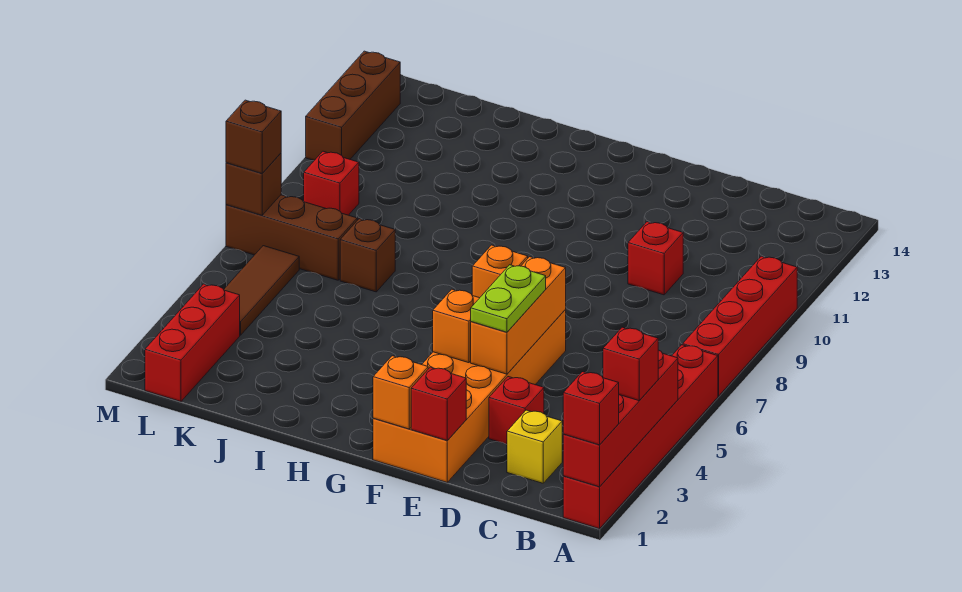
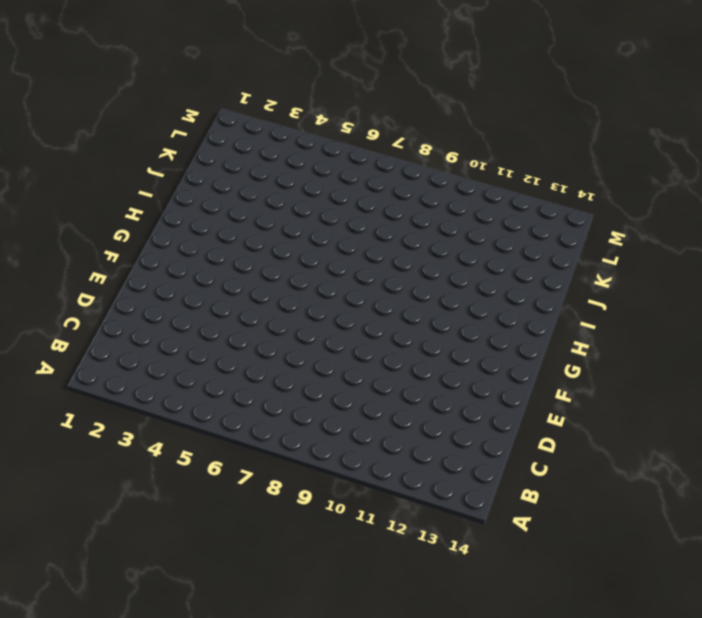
none -> red 1x6 brick [563,345,718,529]
none -> red 1x4 brick [683,256,797,396]
none -> yellow 1x1 brick [507,410,562,483]

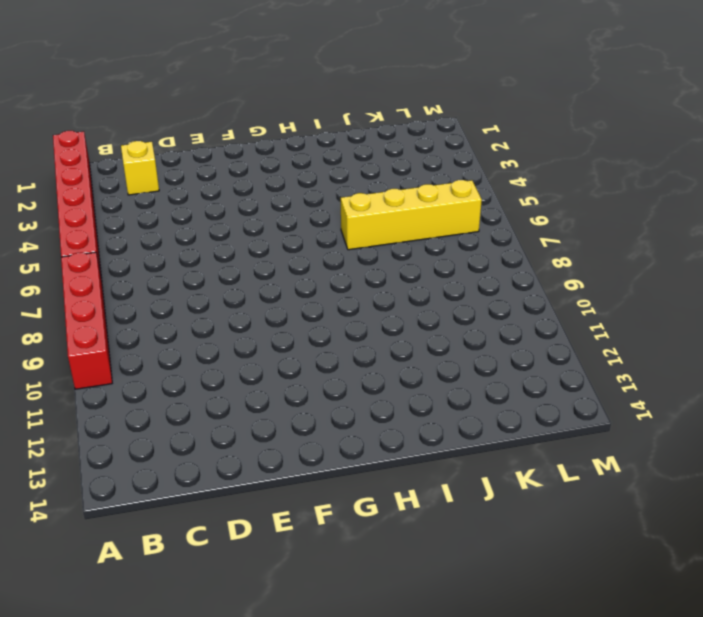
yellow 1x4 brick [341,180,482,250] -> brown 1x3 tile [224,246,299,335]
none -> red 1x1 brick [489,377,544,444]
none -> red 1x1 brick [628,222,683,295]
none -> orange 2x6 brick [373,310,566,482]

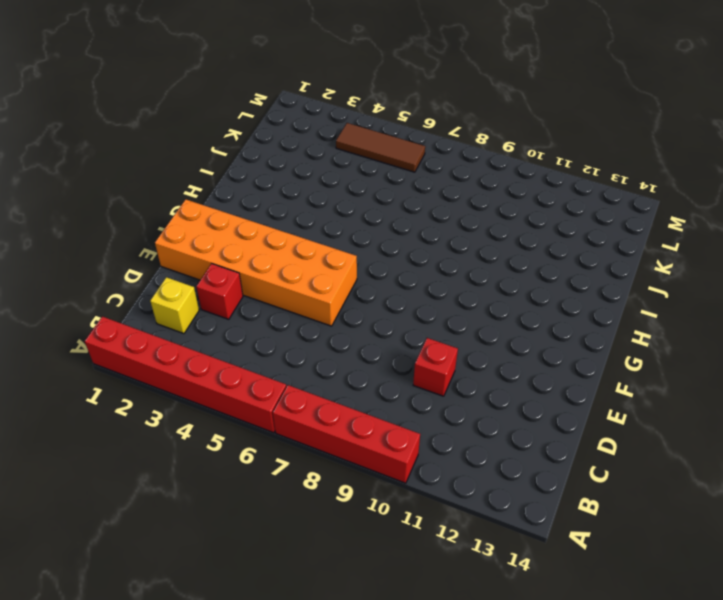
none -> brown 1x1 brick [340,219,395,292]
none -> brown 1x3 brick [226,195,357,280]
none -> red 1x3 brick [145,284,240,402]

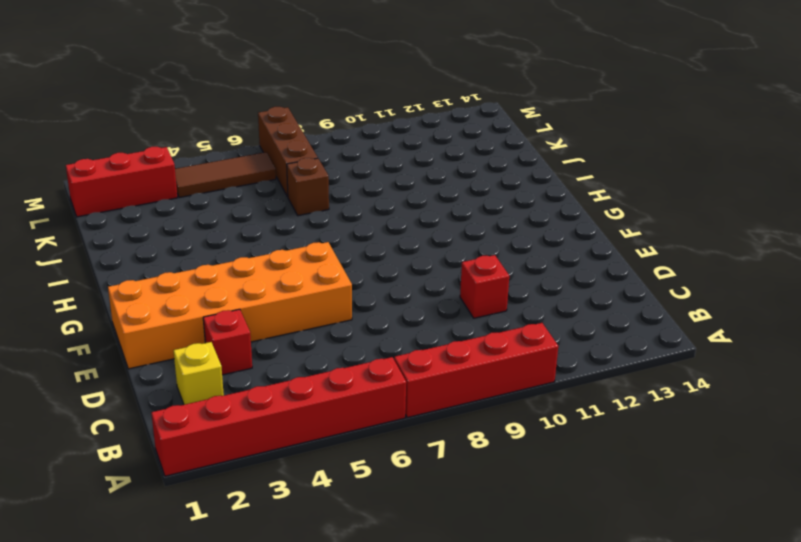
none -> red 1x1 brick [303,151,359,215]
none -> brown 1x3 brick [306,51,400,160]
none -> red 1x4 brick [563,350,678,487]

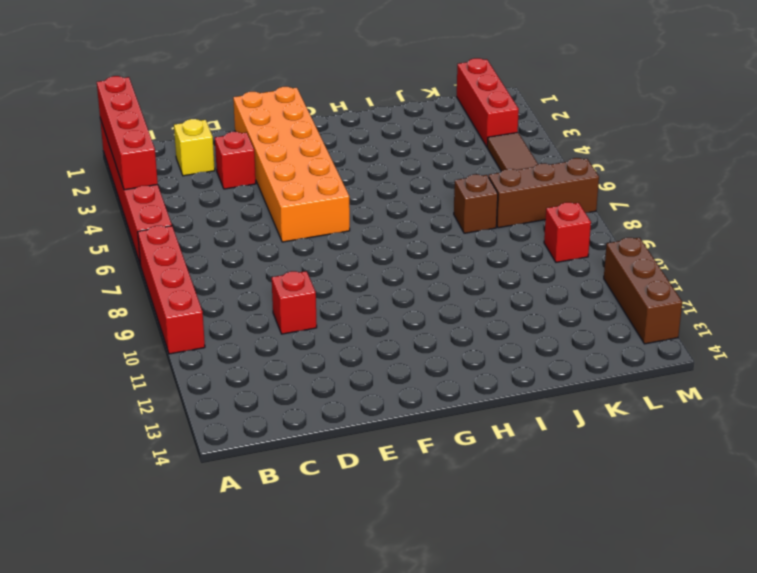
none -> red 1x1 brick [411,367,466,441]
none -> orange 1x3 brick [471,257,566,374]
none -> orange 1x1 brick [373,356,428,429]

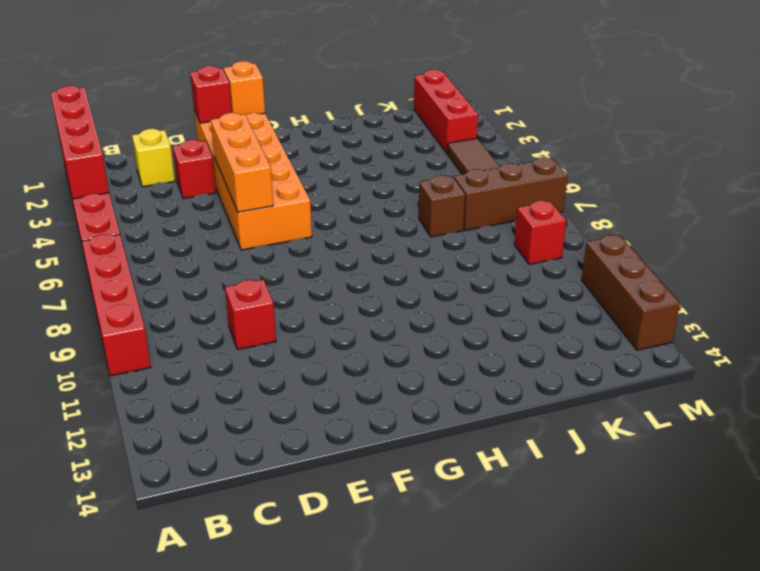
none -> orange 1x1 brick [433,289,479,363]
none -> orange 1x1 brick [472,245,528,298]
none -> brown 1x1 brick [226,153,281,215]

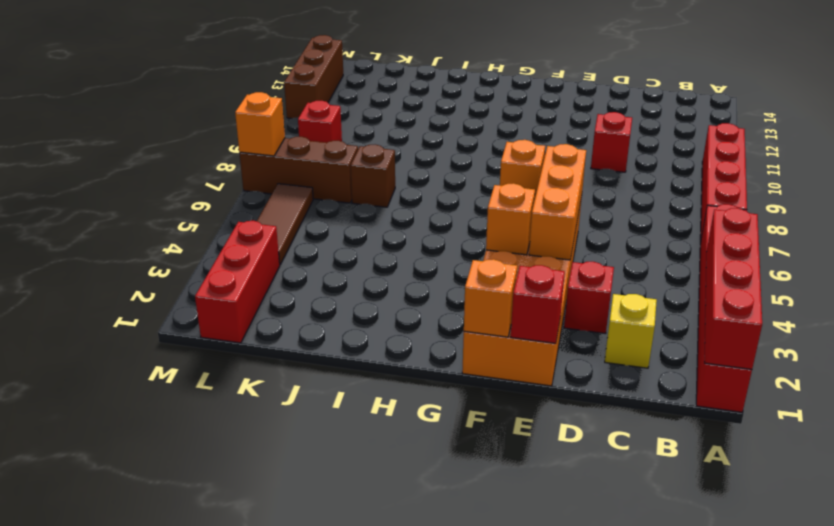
orange 1x1 brick [235,92,285,156] -> brown 1x1 brick [226,153,281,215]
none -> red 1x1 brick [563,372,619,445]
none -> red 1x1 brick [603,327,658,401]
none -> lime 1x2 plate [471,265,546,332]

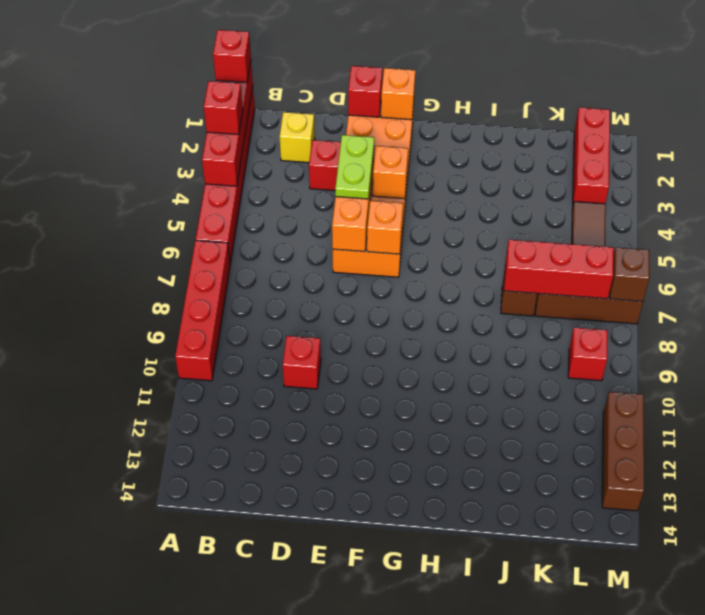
red 1x3 brick [504,240,614,299] -> none
none -> brown 1x1 brick [226,100,281,174]

